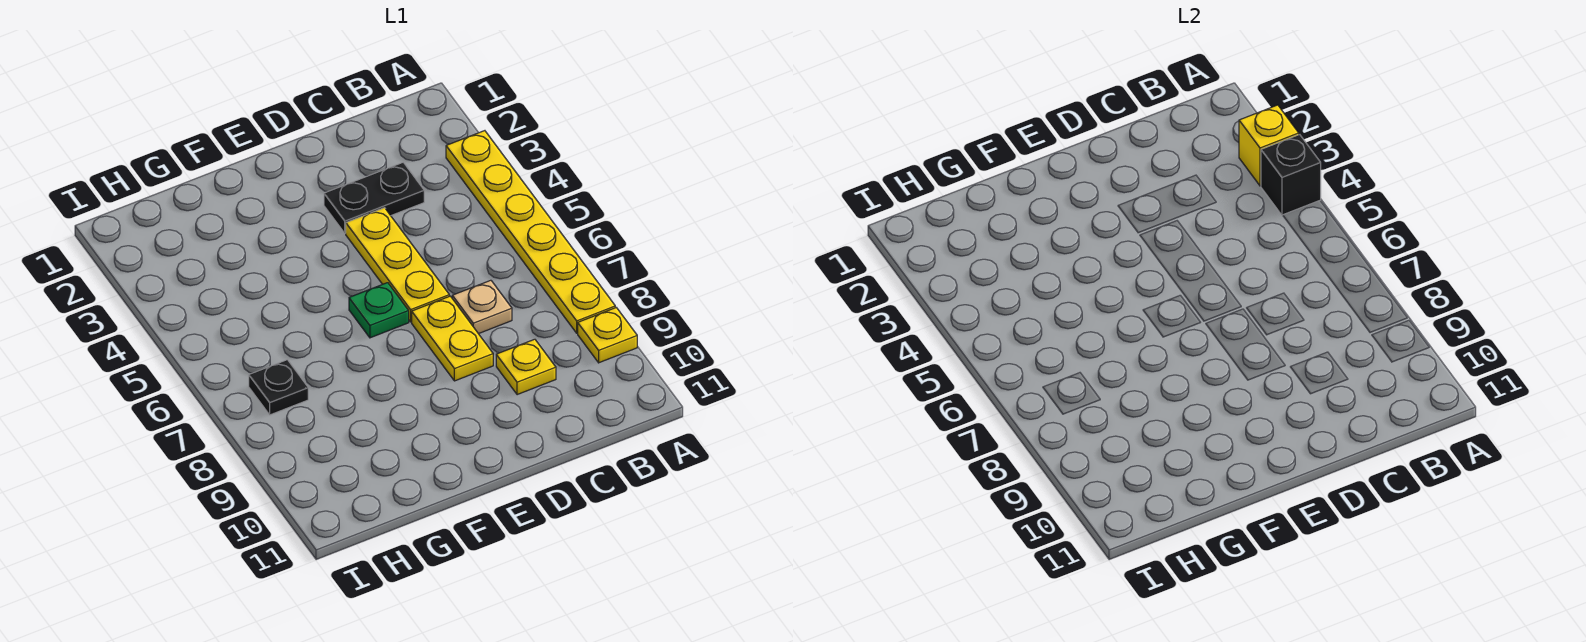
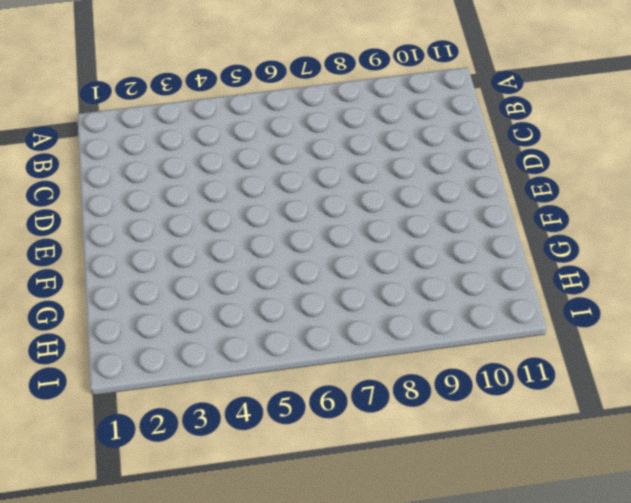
none -> yellow 1x6 plate [446,131,615,333]
none -> yellow 1x1 plate [578,308,637,363]

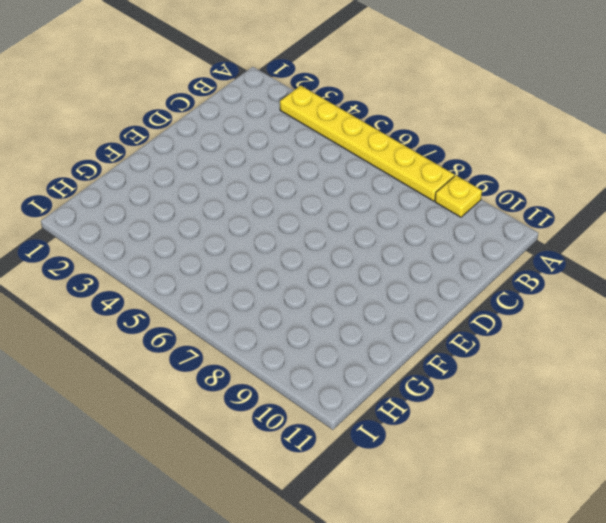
none -> black 1x2 plate [324,162,424,233]
none -> tan 1x1 plate [452,280,512,334]

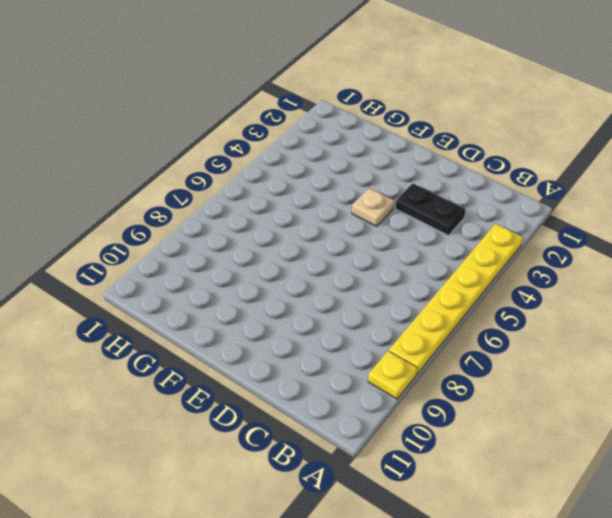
tan 1x1 plate [352,188,394,226] -> tan 1x1 plate moved to [452,280,512,334]
none -> yellow 1x1 plate [496,339,556,395]
none -> yellow 1x3 plate [346,208,449,322]

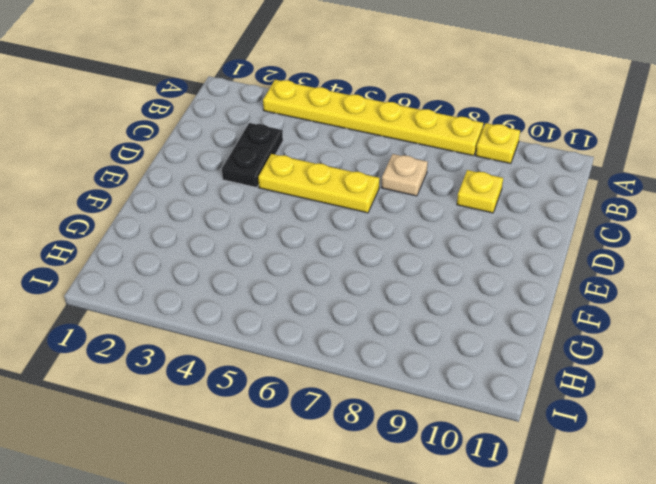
none -> yellow 1x2 plate [412,296,493,381]
none -> green 1x1 plate [349,283,409,338]

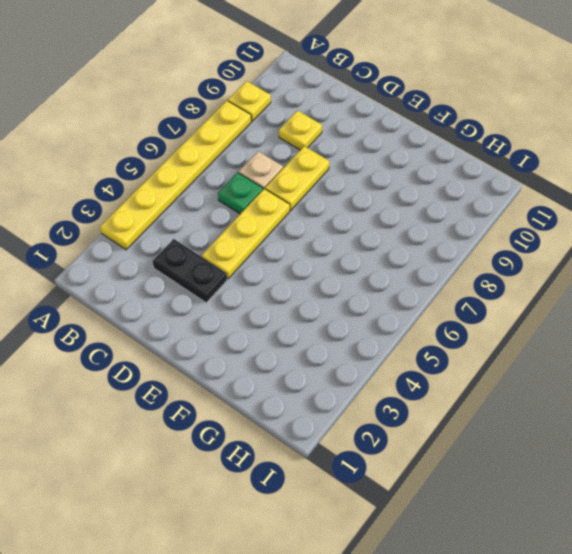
green 1x1 plate [218,173,263,214] -> green 1x1 plate moved to [349,283,409,338]
none -> black 1x1 plate [249,360,308,415]
none -> yellow 1x1 brick [1239,105,1299,186]

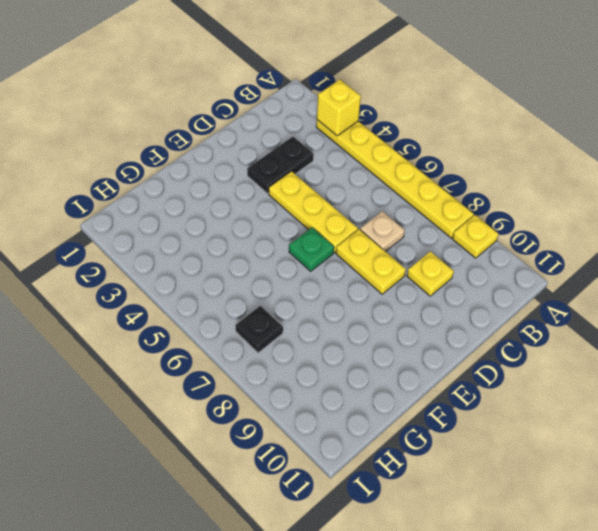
none -> black 1x1 brick [1261,135,1321,215]

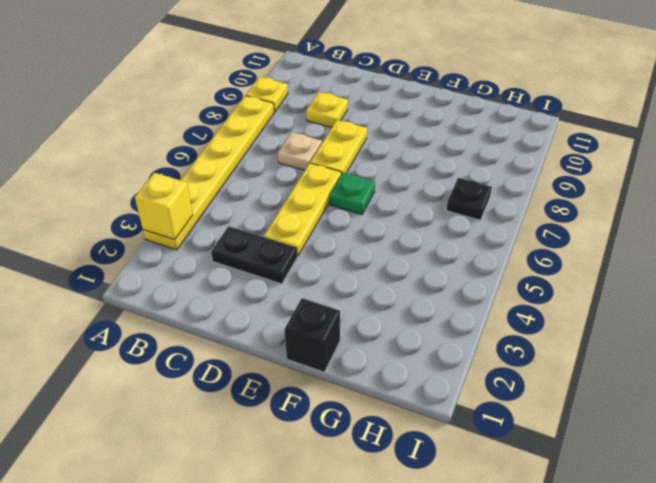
black 1x1 brick [285,298,340,372] -> black 1x1 brick moved to [1261,135,1321,215]

